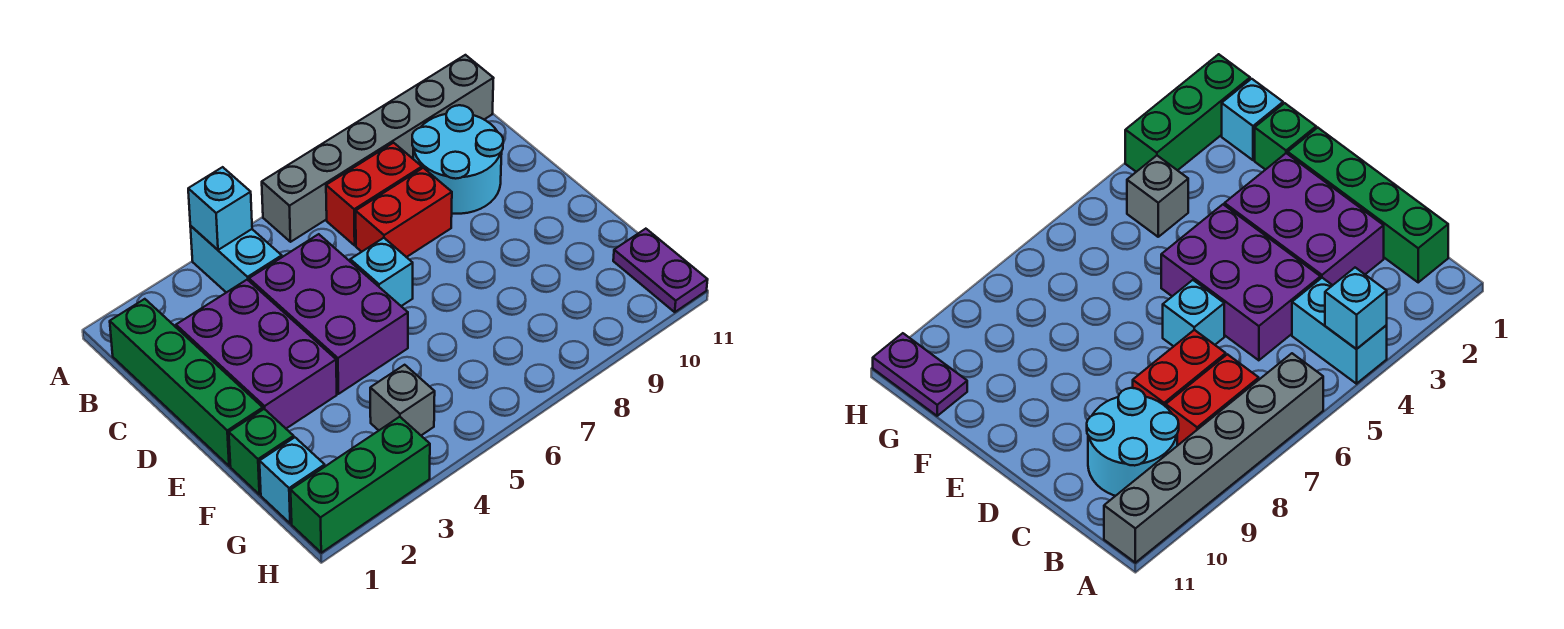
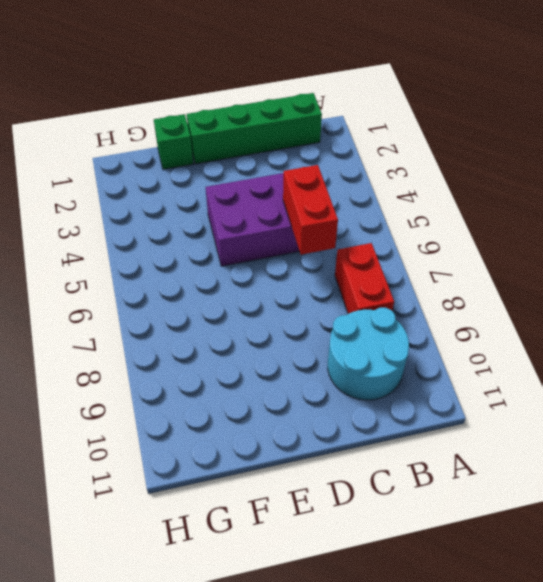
red 1x2 brick [283,165,338,255] -> red 1x2 brick moved to [356,168,452,257]
none -> cyan 1x2 brick [190,226,282,293]
none -> grey 1x6 brick [262,55,494,242]
none -> purple 2x3 brick [176,280,337,428]

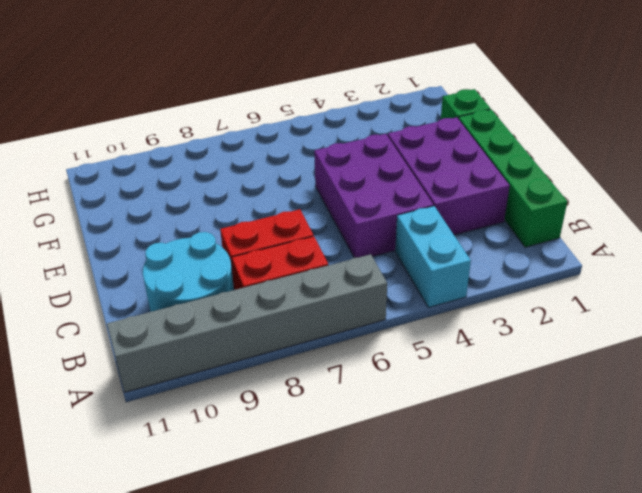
none -> cyan 1x1 brick [350,238,413,306]
none -> cyan 1x1 brick [260,437,325,523]
none -> grey 1x1 brick [370,365,435,435]

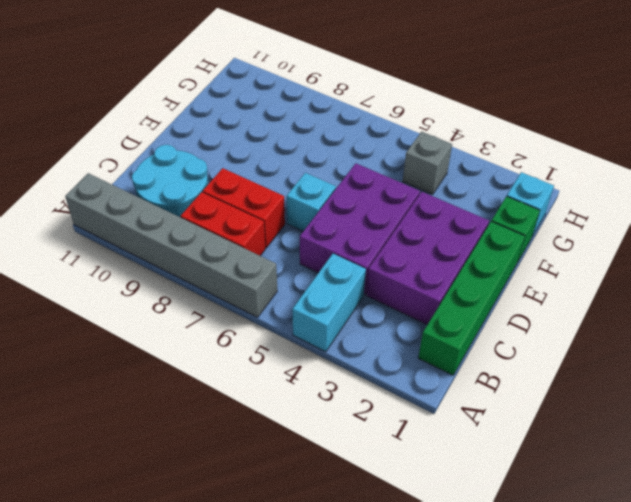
none -> purple 1x2 plate [613,229,708,312]
none -> green 1x3 brick [291,417,430,553]
none -> cyan 1x1 brick [188,167,252,250]

